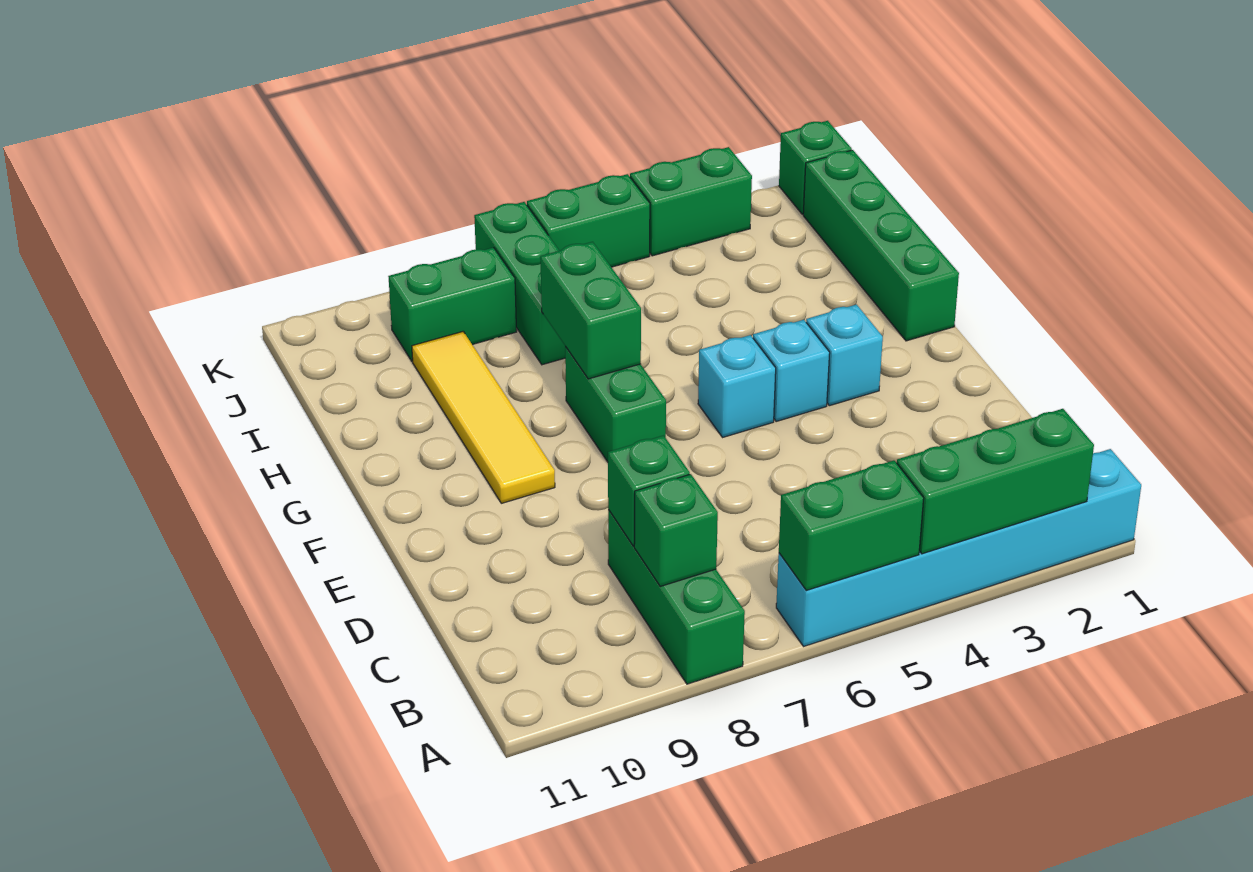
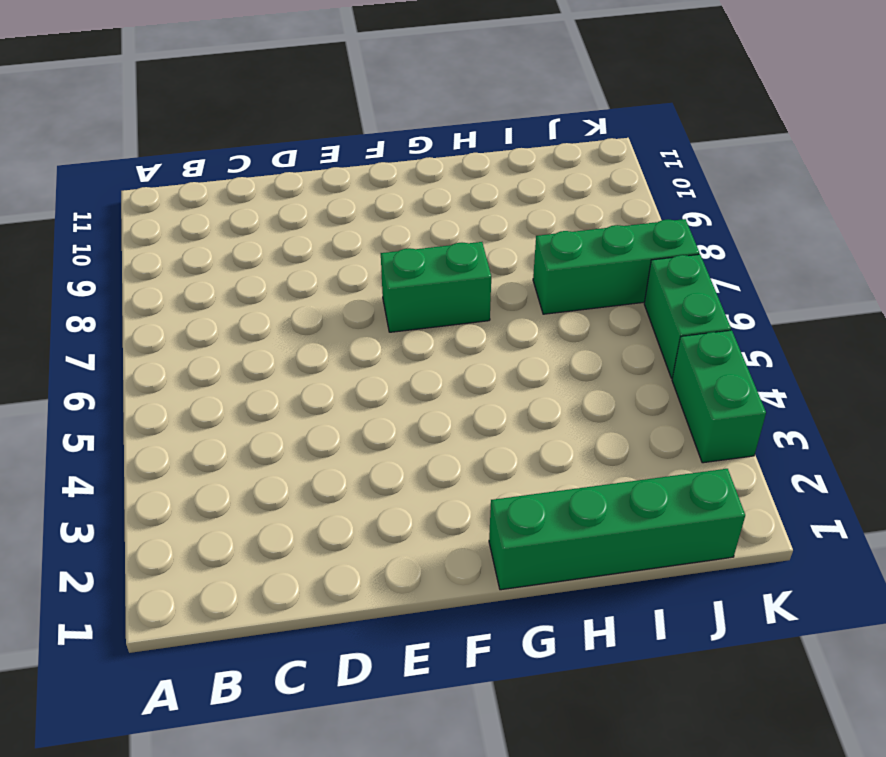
none -> cyan 1x6 brick [776,449,1141,646]
none -> green 1x3 brick [608,510,745,684]
none -> cyan 1x1 brick [806,304,883,406]

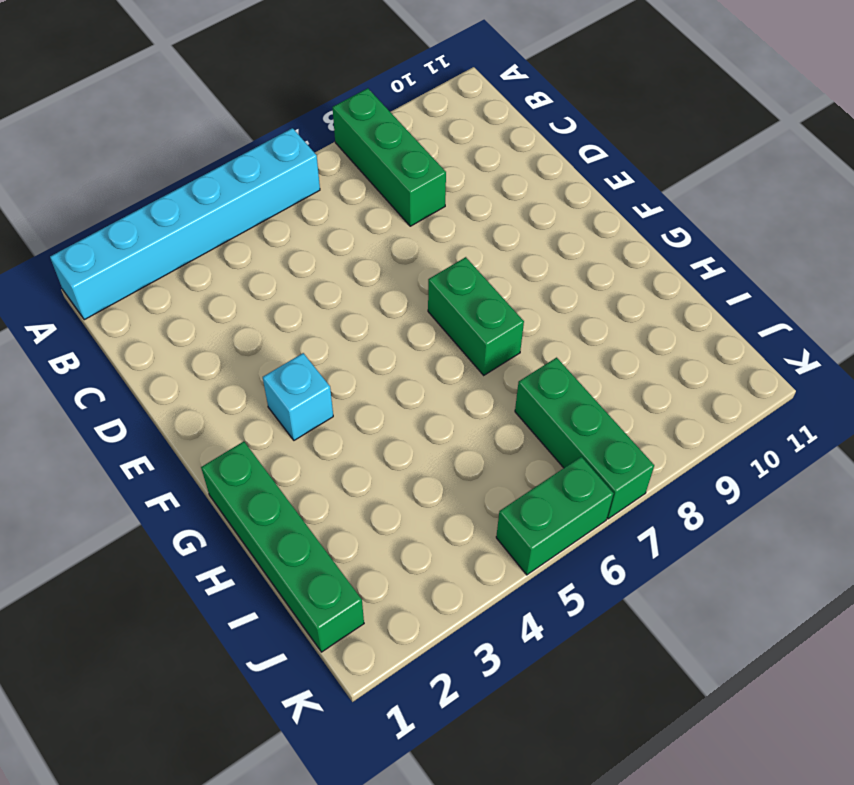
none -> cyan 1x1 brick [753,320,830,421]
none -> cyan 1x1 brick [698,335,776,438]
none -> yellow 1x4 tile [412,332,555,503]

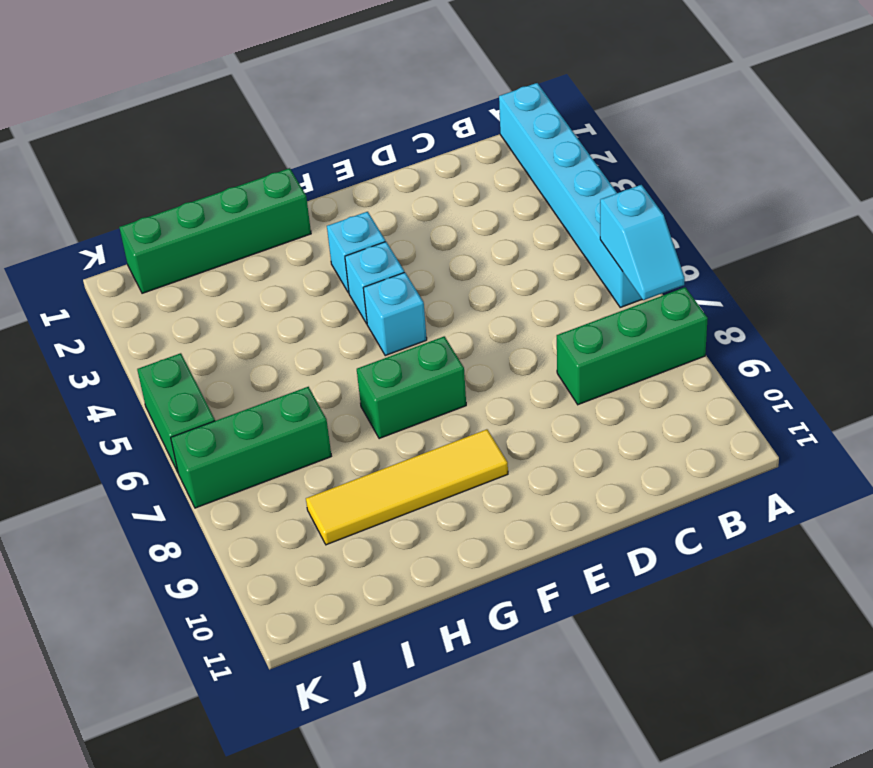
cyan 1x2 slope [600,185,685,300] -> green 1x2 brick [779,460,924,590]
none -> green 1x2 brick [388,247,517,361]
none -> green 1x1 brick [779,121,852,214]
none -> green 1x2 brick [630,147,752,256]

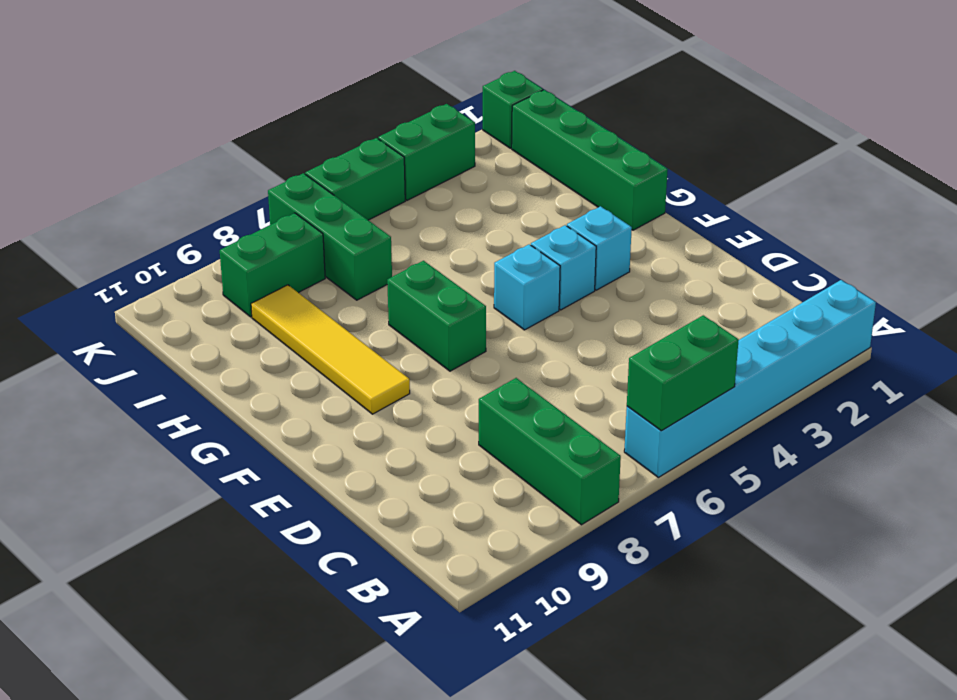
none -> green 1x3 brick [897,409,1094,554]
none -> green 1x1 brick [634,474,718,586]
none -> green 1x1 brick [608,436,690,546]

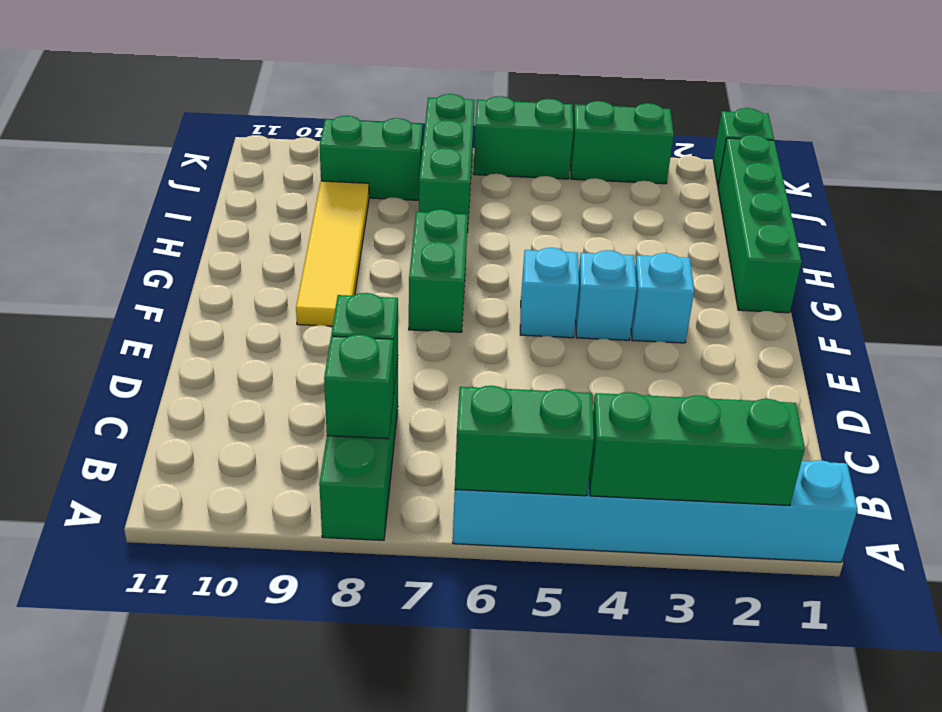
none -> green 1x2 brick [540,242,641,379]

